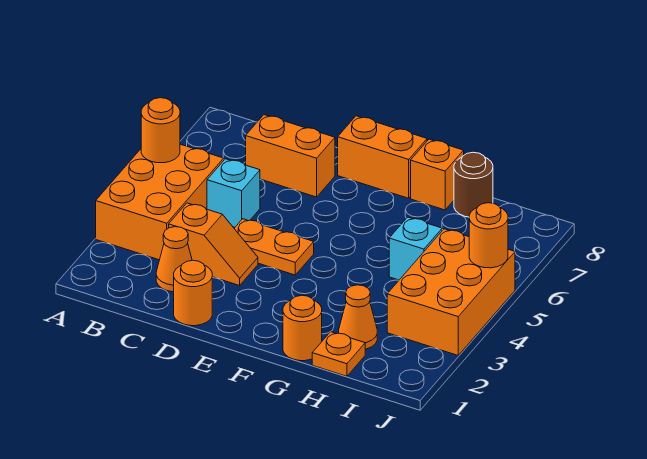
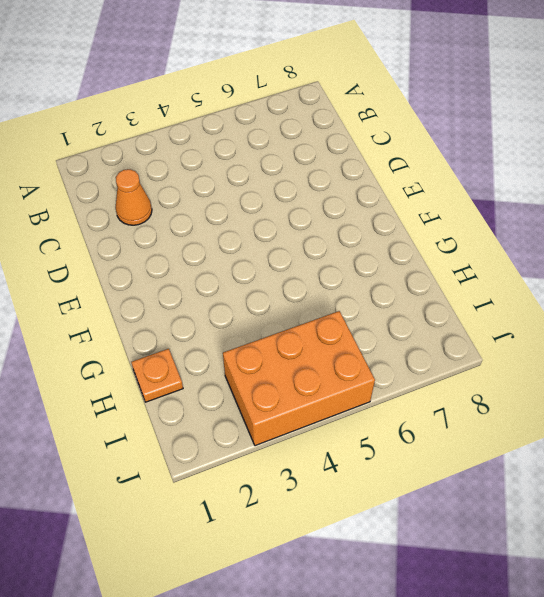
none -> orange 2x3 brick [96,144,224,260]
none -> orange 1x2 slope [169,203,258,285]
none -> cyan 1x1 brick [207,159,260,227]

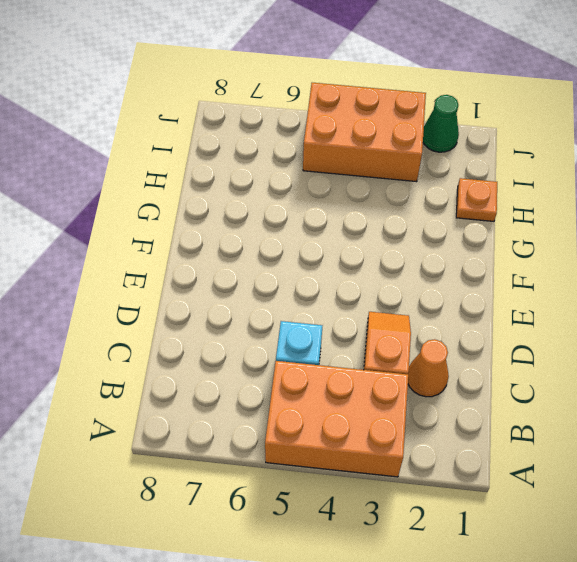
green 1x1 cone [423,95,459,152] -> none
none -> orange 1x2 brick [246,115,335,197]
none -> orange 1x1 round brick [174,260,212,326]
none -> orange 1x2 plate [234,219,314,275]

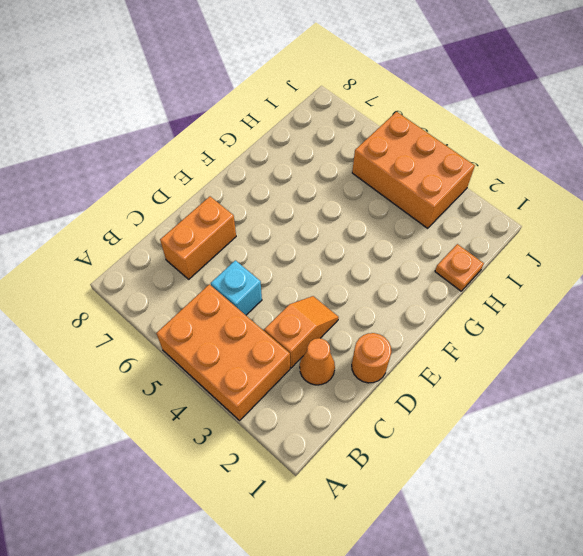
none -> orange 1x2 plate [234,219,314,275]
none -> orange 1x2 brick [338,116,427,198]
none -> orange 1x1 round brick [283,295,322,361]

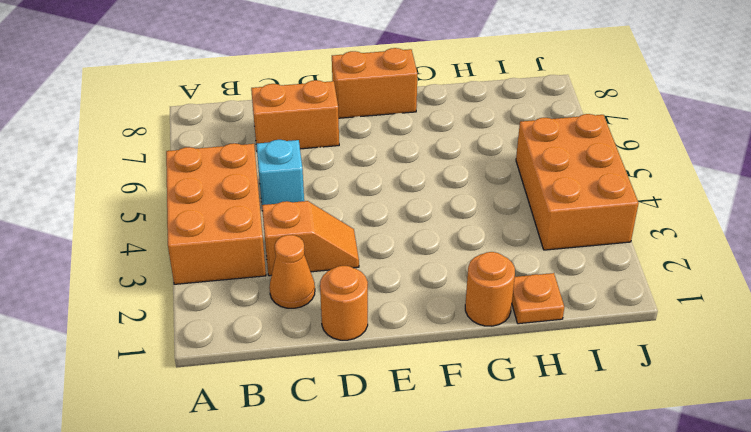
none -> orange 1x2 plate [234,219,314,275]
none -> orange 1x1 brick [411,139,464,210]
none -> orange 1x1 cone [339,285,377,349]

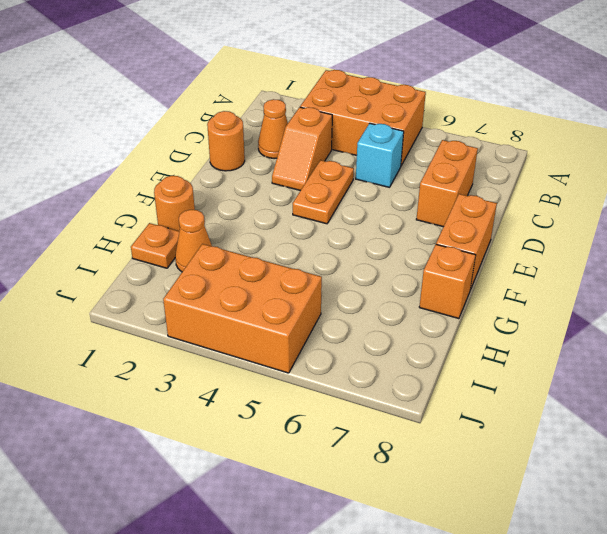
none -> cyan 1x1 brick [389,217,442,280]
none -> brown 1x1 round brick [454,152,493,217]
none -> orange 1x1 round brick [141,98,180,163]

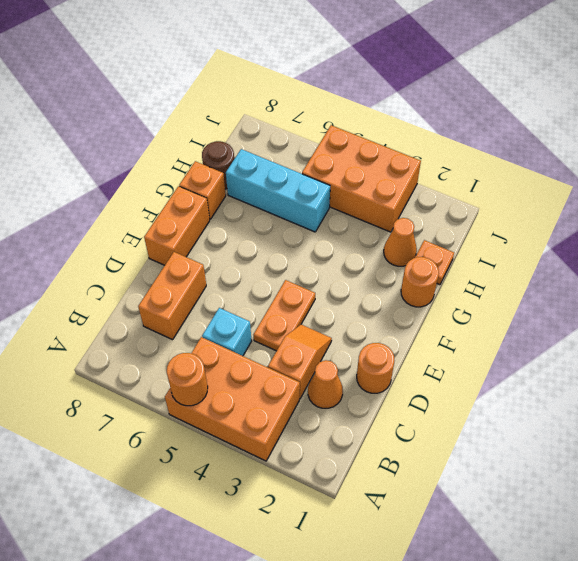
cyan 1x3 brick [226,149,330,232] -> cyan 1x1 brick [389,217,442,280]
none -> orange 1x1 round brick [469,203,508,268]

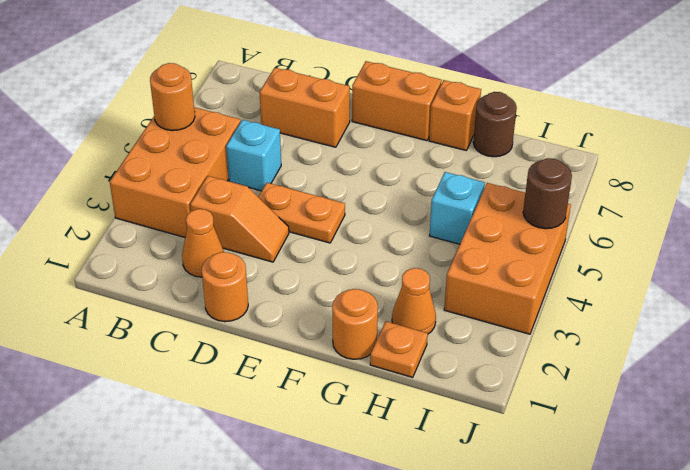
brown 1x1 round brick [523,158,572,229] -> orange 1x1 round brick [469,203,508,268]

